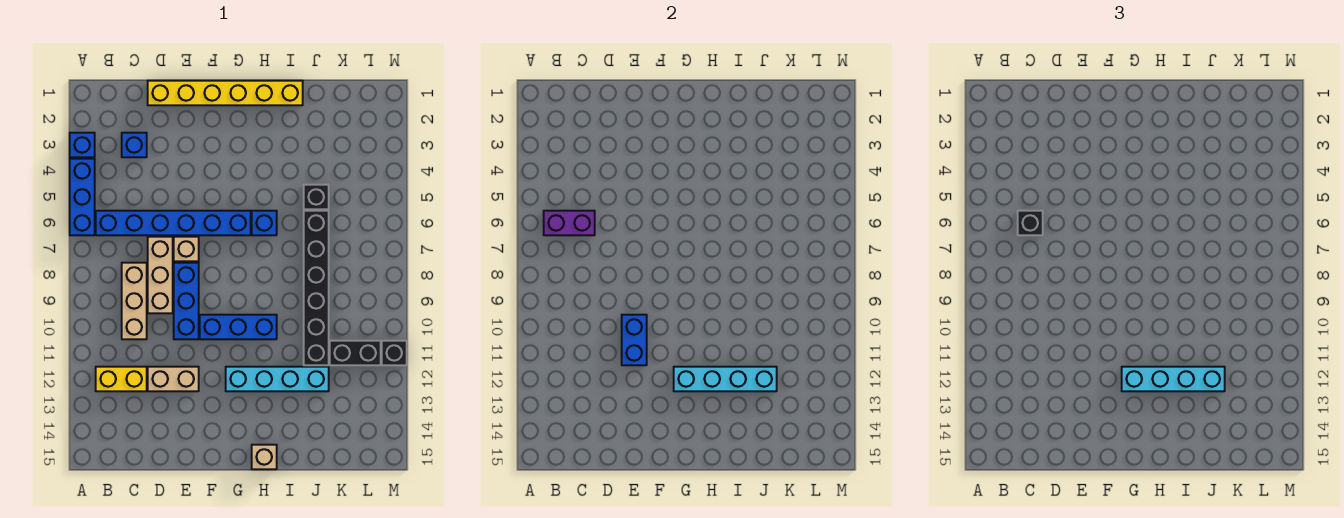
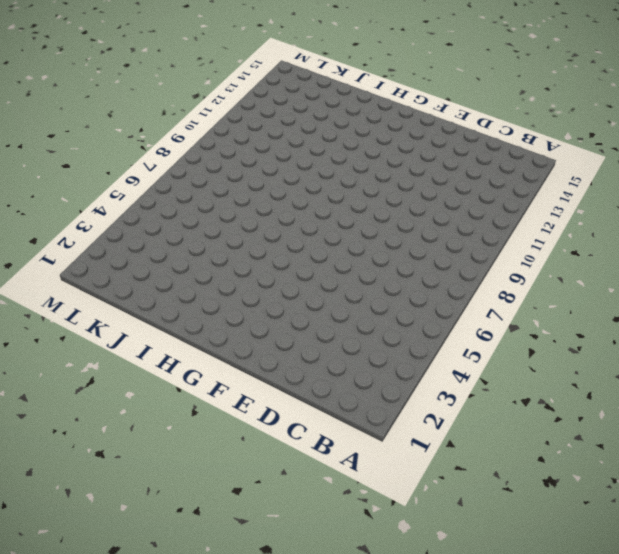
none -> blue 1x1 brick [70,133,95,157]
none -> blue 1x3 brick [70,159,95,235]
none -> blue 1x6 brick [96,211,251,235]

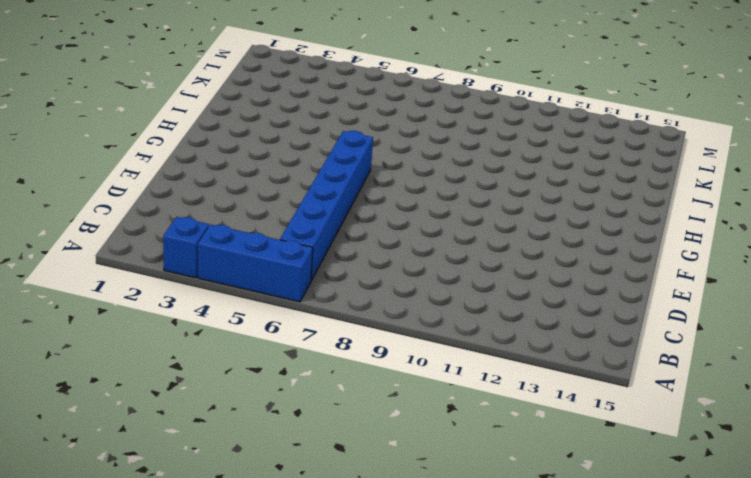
none -> yellow 1x2 brick [96,367,147,391]
none -> blue 1x1 brick [122,133,147,157]
none -> tan 1x3 brick [122,263,147,339]

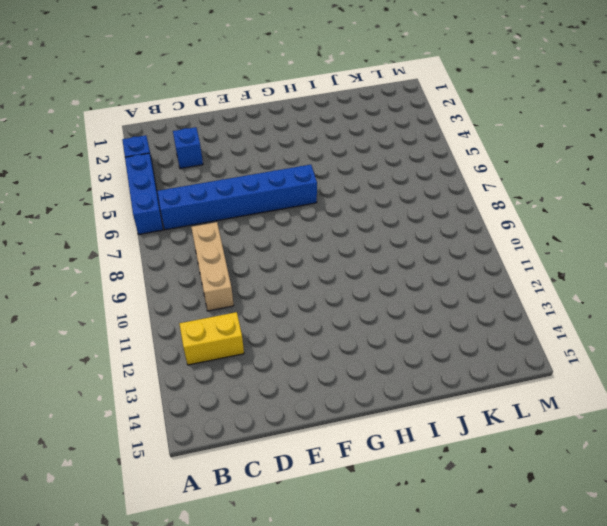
none -> yellow 1x6 brick [148,81,303,105]
none -> tan 1x3 brick [148,237,173,313]
none -> tan 1x2 brick [148,367,199,391]

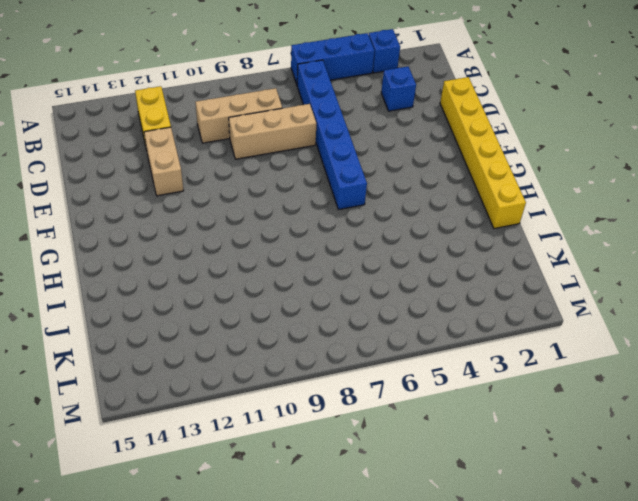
none -> tan 1x1 brick [174,237,199,261]
none -> blue 1x3 brick [174,263,199,339]
none -> blue 1x3 brick [200,315,277,339]

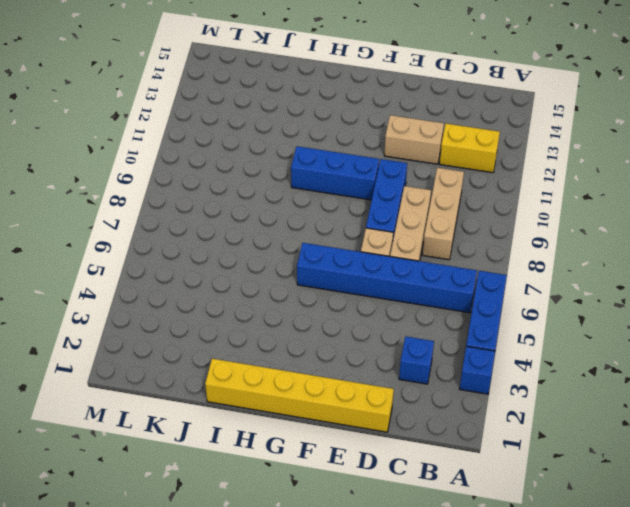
none -> cyan 1x4 brick [226,367,329,391]
none -> blue 1x1 brick [252,211,277,235]
none -> tan 1x1 brick [252,445,277,469]

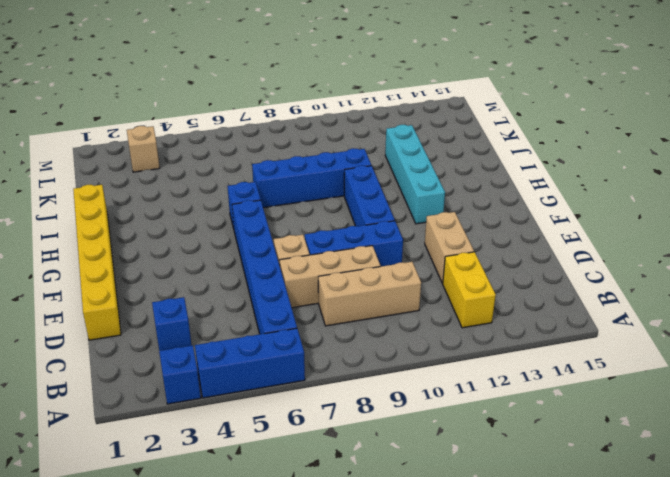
blue 1x4 brick [252,148,371,208] -> none
tan 1x1 brick [127,126,160,172] -> tan 1x1 brick moved to [252,445,277,469]
none -> black 1x1 brick [304,185,329,209]
none -> black 1x6 brick [304,211,329,365]
none -> black 1x2 brick [330,341,381,365]

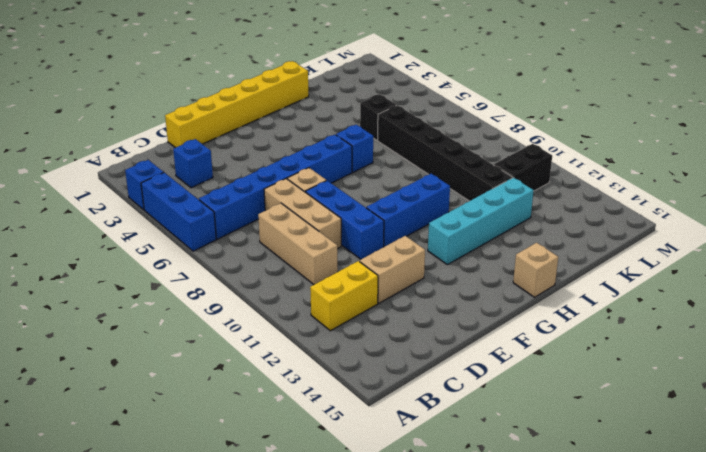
none -> black 1x1 brick [382,341,407,365]
none -> purple 1x2 brick [544,211,595,235]
none -> blue 1x2 brick [622,315,647,365]

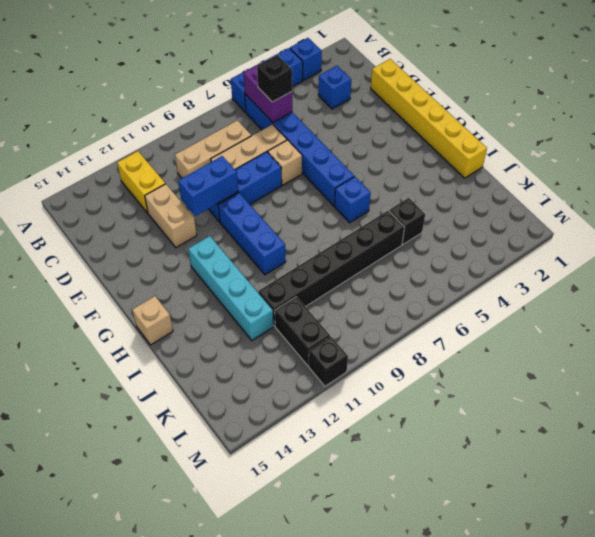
none -> cyan 1x4 brick [674,367,777,391]
none -> cyan 1x4 brick [1122,367,1225,391]

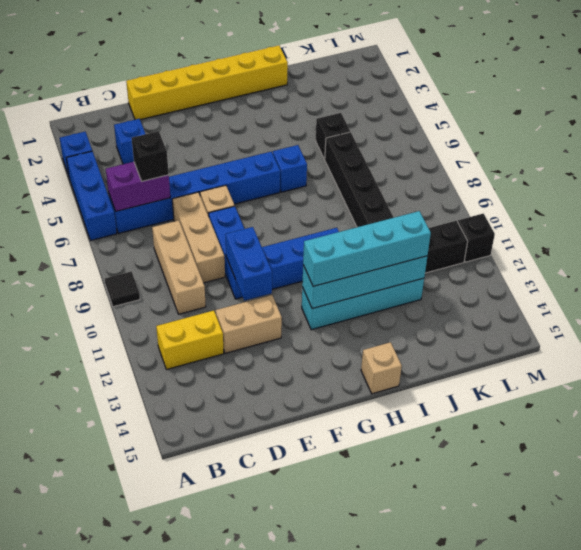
black 1x1 tile [105,272,140,307] -> none

